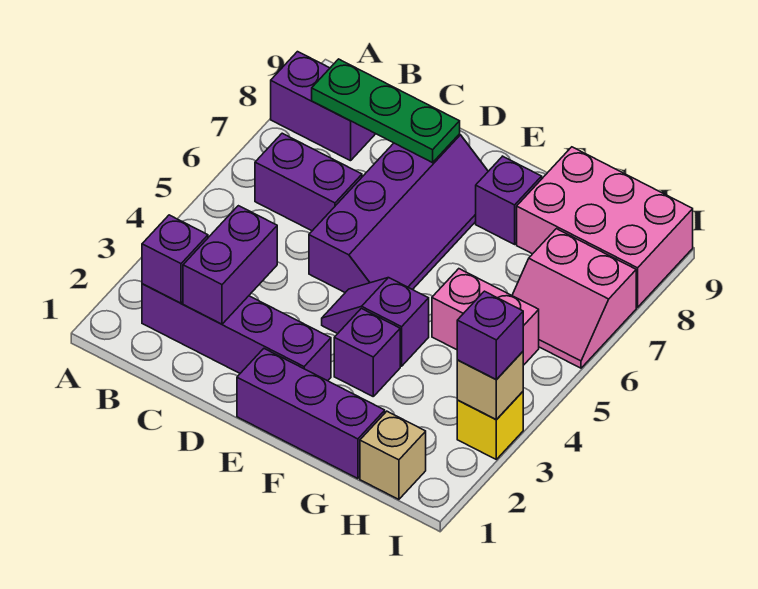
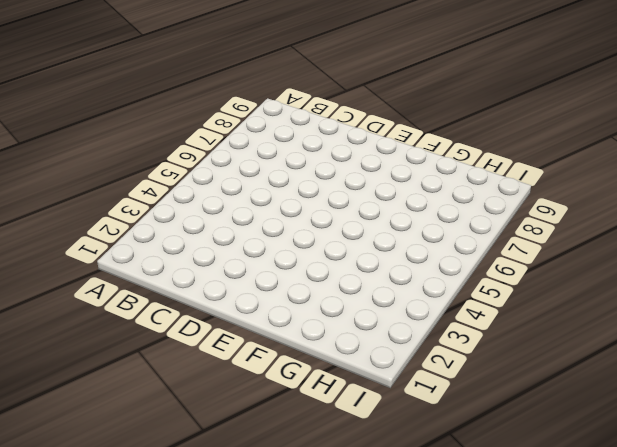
none -> purple 1x2 brick [271,52,375,161]
none -> purple 1x4 brick [142,284,331,381]
none -> purple 1x2 brick [255,133,362,231]

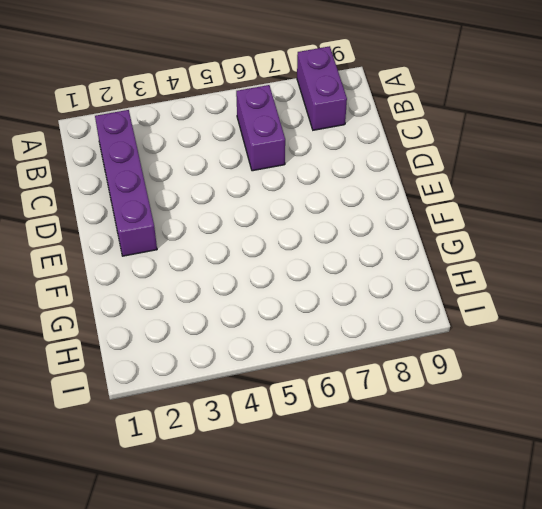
none -> purple 2x4 slope [309,134,488,292]
none -> purple 1x3 brick [237,349,385,479]
none -> purple 1x2 slope [322,278,429,366]

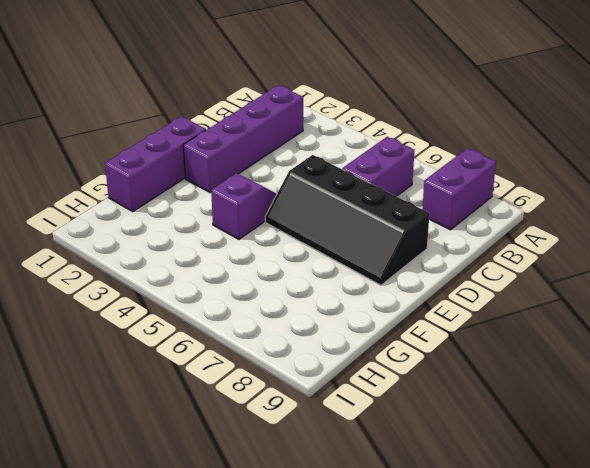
black 2x4 slope [265,155,430,285] -> purple 2x4 slope [309,134,488,292]
none -> purple 1x1 brick [334,308,400,396]
none -> purple 1x1 brick [476,156,542,244]
none -> pink 1x2 brick [432,269,539,365]

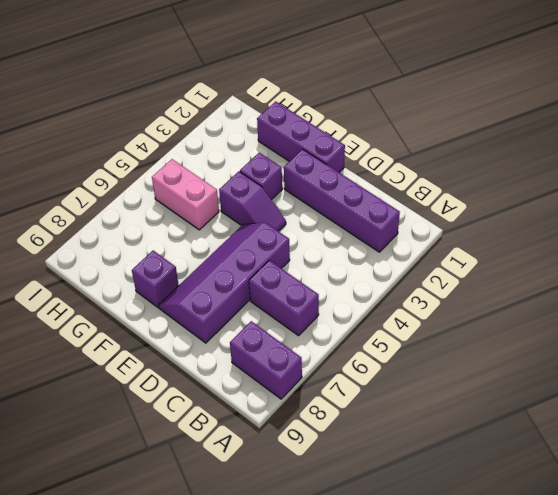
none -> pink 2x3 brick [517,147,693,307]
none -> tan 1x1 brick [360,411,426,499]
none -> pink 2x2 slope [512,229,636,368]

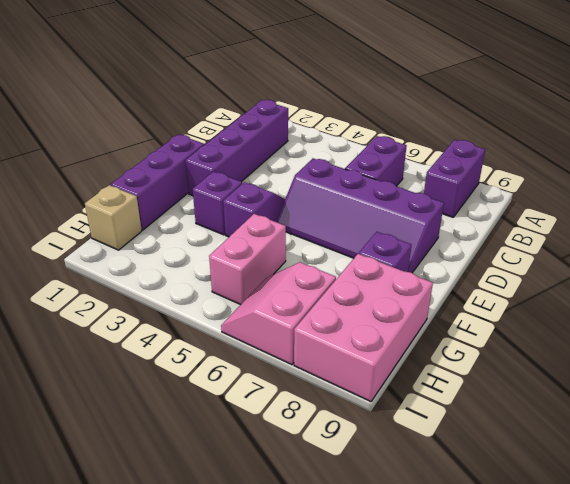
none -> yellow 1x1 brick [457,392,523,459]
none -> purple 1x1 brick [142,215,208,303]
none -> green 1x3 plate [312,59,460,163]

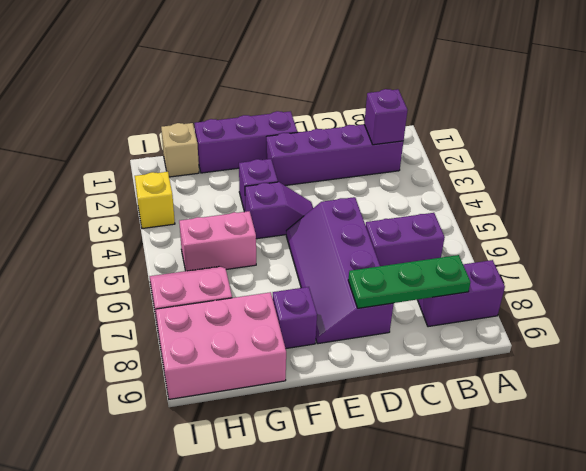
none -> purple 1x2 brick [183,206,277,324]
none -> tan 1x1 brick [457,352,523,420]
none -> purple 1x1 brick [457,291,523,380]

